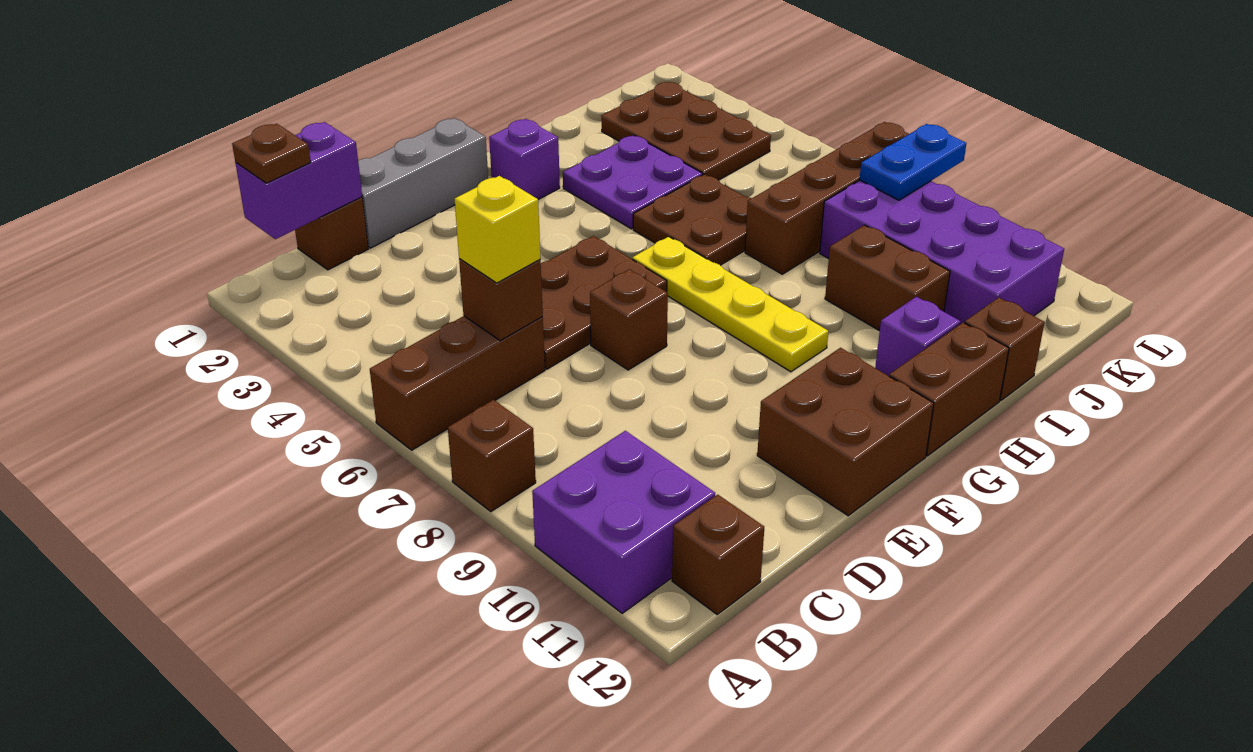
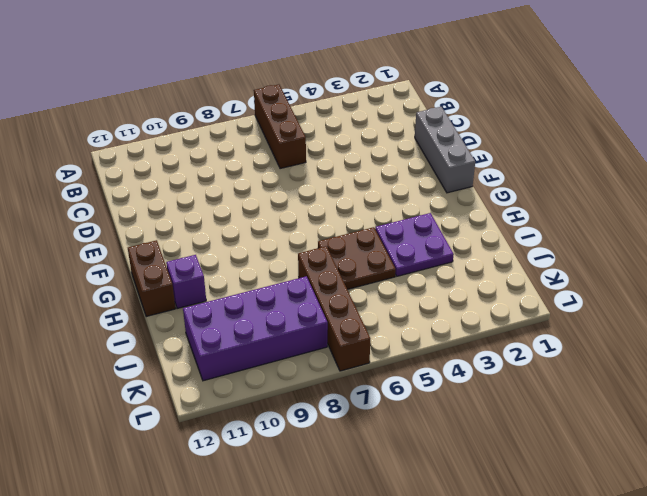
none -> brown 1x1 brick [448,400,536,512]
none -> purple 2x2 brick [532,431,715,613]
none -> brown 1x1 brick [672,495,764,614]

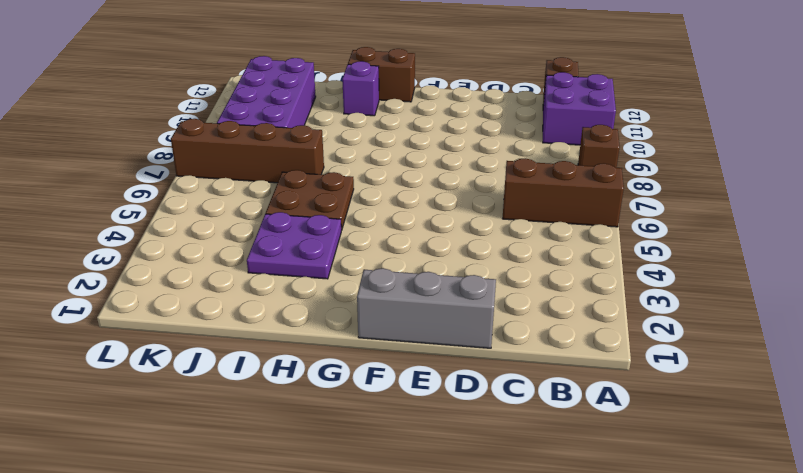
none -> brown 1x1 brick [295,197,368,270]
none -> brown 2x3 plate [541,236,667,369]
none -> brown 1x1 brick [590,269,668,370]

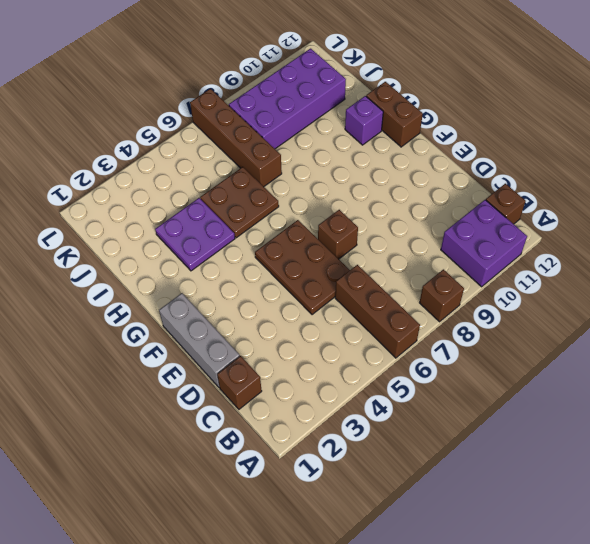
none -> brown 2x2 brick [757,348,934,516]
none -> purple 1x1 brick [489,119,560,200]
none -> yellow 1x4 plate [632,237,828,372]

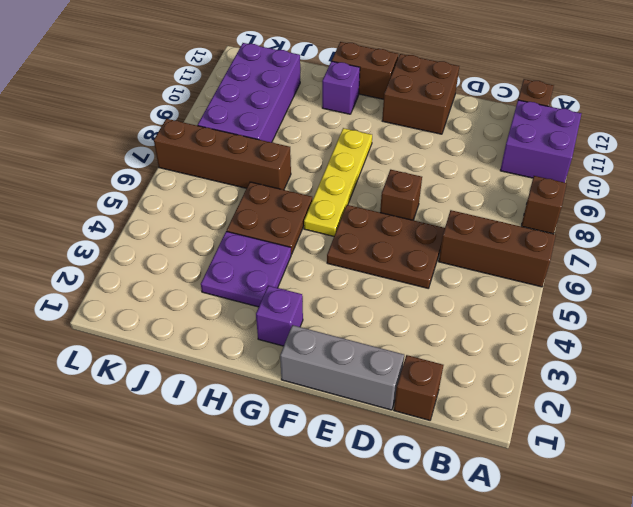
none -> brown 1x2 brick [825,225,950,331]
none -> brown 1x1 brick [965,298,1045,401]
none -> brown 2x3 plate [601,82,771,180]

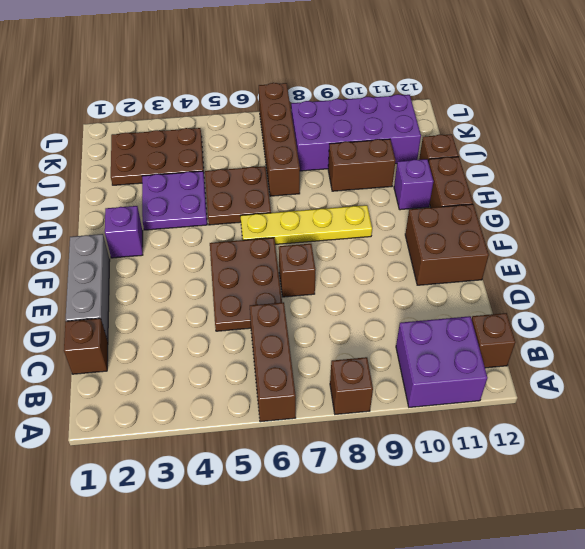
none -> purple 1x2 brick [236,122,362,239]
none -> brown 1x1 brick [459,259,543,341]
none -> blue 1x2 plate [859,124,966,200]

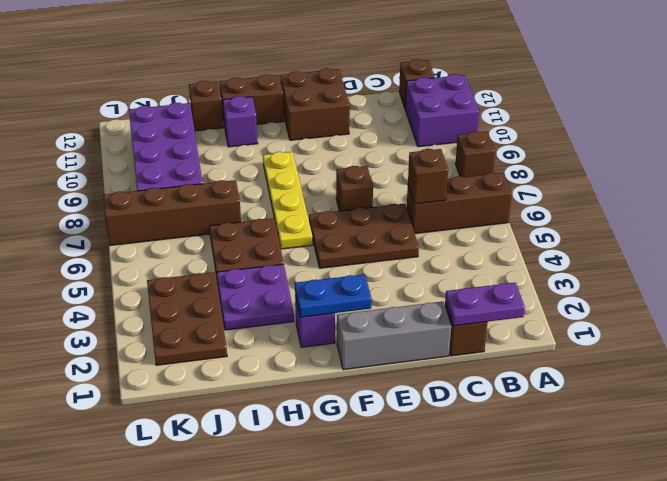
purple 1x2 plate [445,283,525,326] -> purple 1x2 brick [236,122,362,239]
blue 1x2 plate [295,274,372,317] -> blue 1x2 plate moved to [859,124,966,200]
none -> brown 1x2 brick [825,225,950,331]
none -> brown 1x1 plate [232,124,311,183]
none -> yellow 1x1 brick [455,176,540,283]

